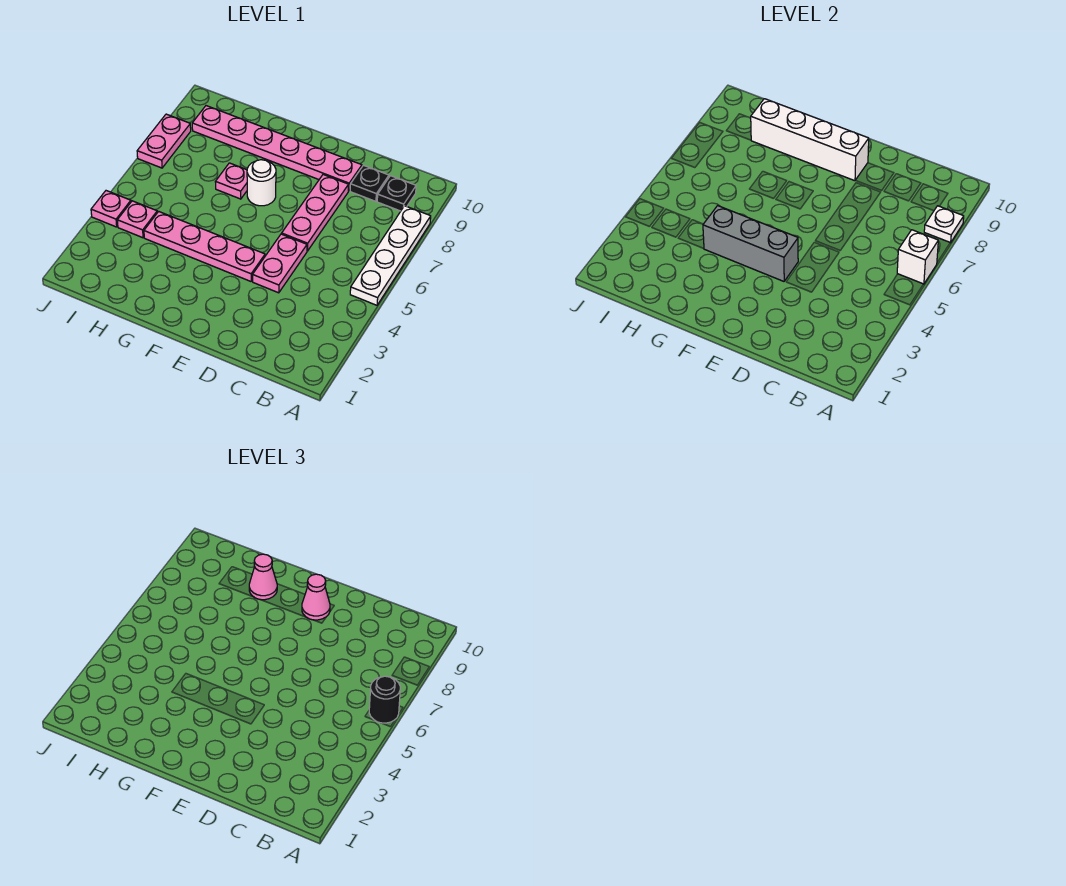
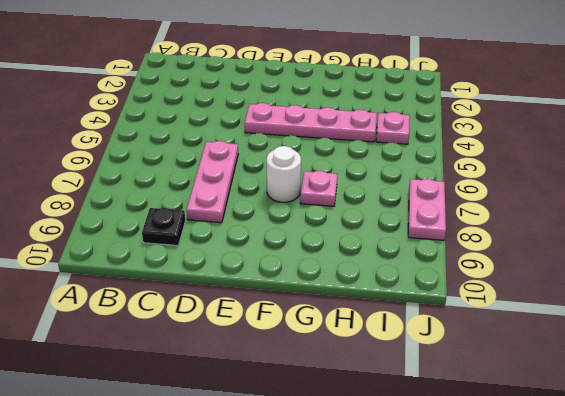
none -> white 1x4 plate [350,206,431,305]
none -> black 1x1 plate [377,176,416,211]
none -> pink 1x2 plate [253,234,307,293]

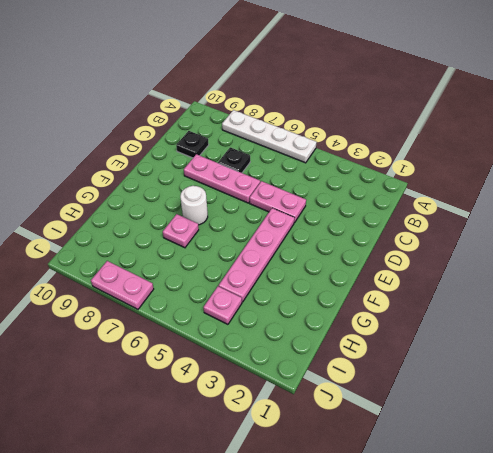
black 1x1 plate [218,147,250,173] -> black 1x1 plate moved to [377,176,416,211]
none -> pink 1x6 plate [192,106,362,191]
none -> pink 1x1 plate [91,191,131,227]
none -> white 1x1 brick [897,230,938,284]

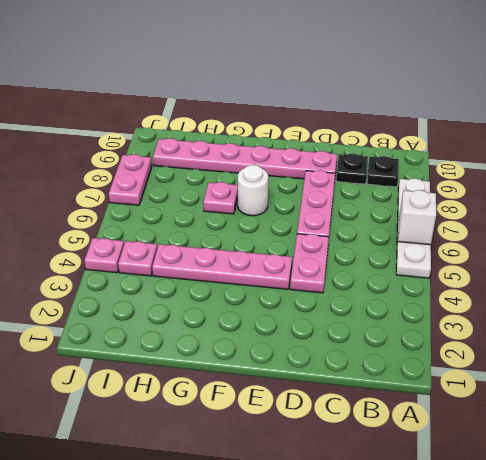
none -> white 1x1 plate [924,206,964,243]
none -> grey 1x3 brick [703,206,798,281]
none -> white 1x4 brick [751,99,869,181]

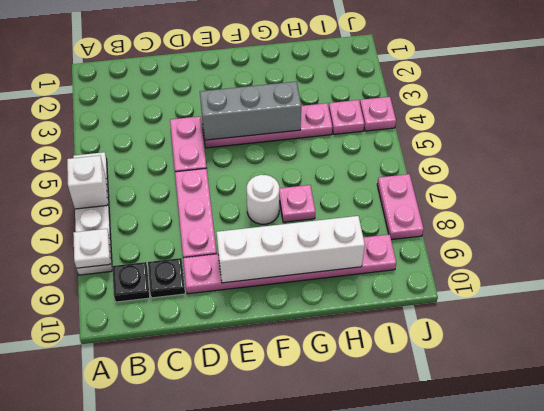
none -> black 1x1 round brick [369,676,400,723]
none -> pink 1x1 cone [302,574,330,620]
none -> pink 1x1 cone [249,554,277,600]

